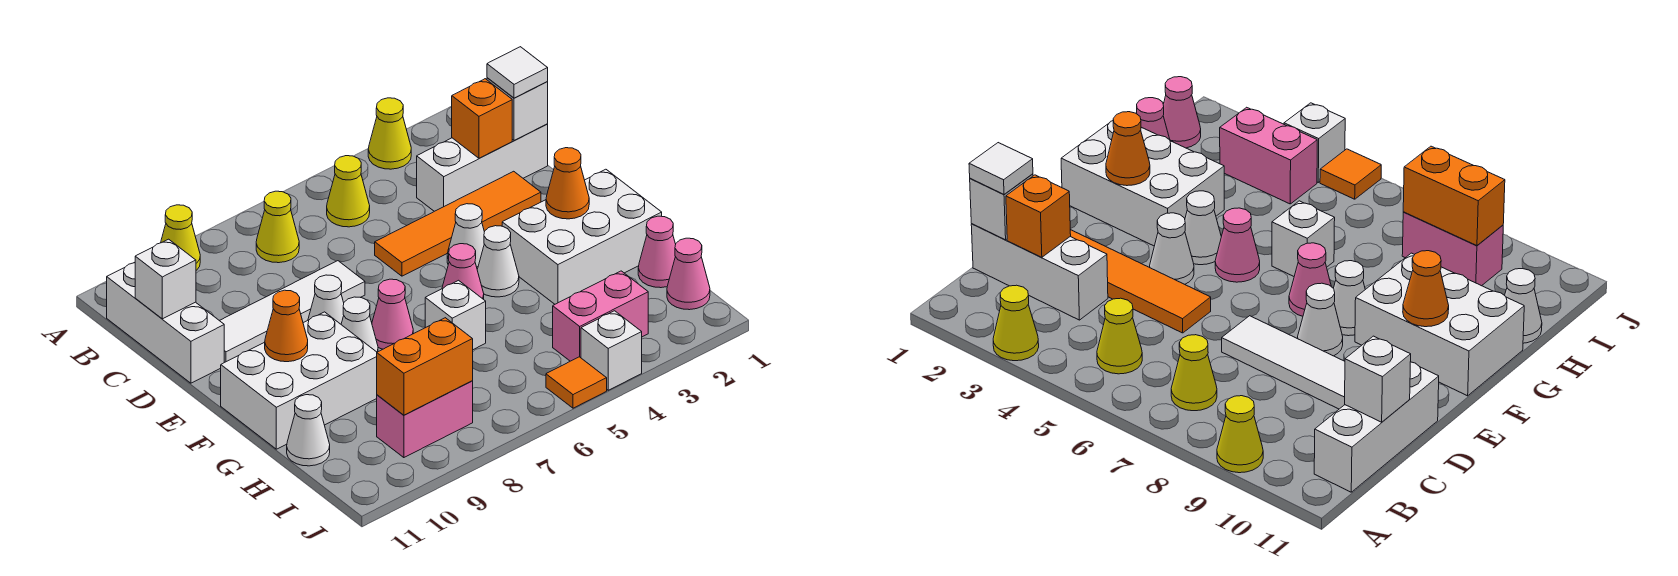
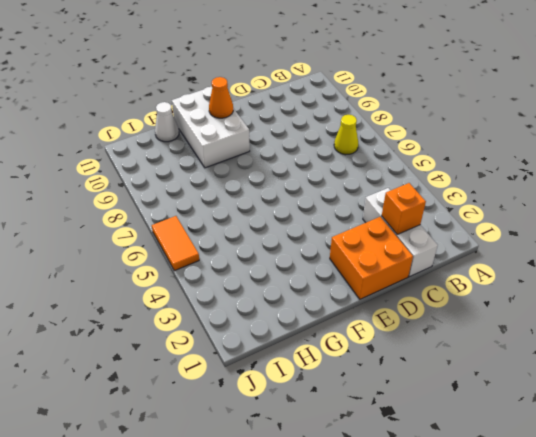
orange 2x2 brick [330,217,413,299] -> orange 1x4 tile [375,171,541,276]
orange 1x2 tile [152,216,199,271] -> orange 1x1 tile [546,357,607,408]
none -> yellow 1x1 cone [368,98,411,169]
none -> yellow 1x1 cone [161,205,200,270]
none -> yellow 1x1 cone [327,156,370,227]
none -> white 1x3 brick [107,263,224,383]

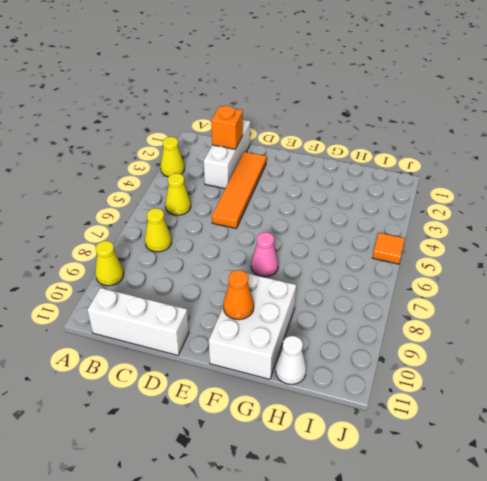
none -> white 1x4 tile [220,261,365,362]
none -> white 1x1 cone [447,204,484,269]
none -> white 1x1 cone [308,275,344,324]
none -> white 2x3 brick [502,169,662,304]

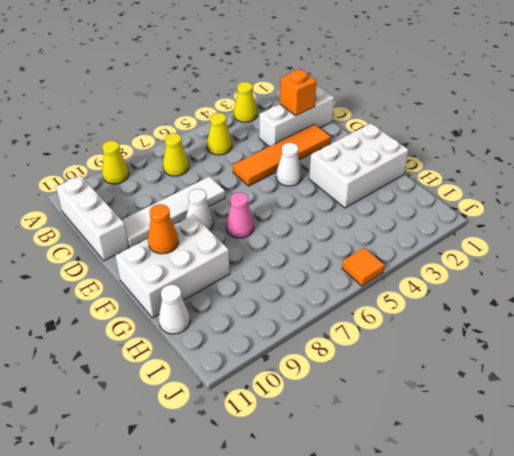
none -> white 1x1 cone [477,226,519,297]
none -> pink 1x1 cone [442,244,484,299]
none -> white 1x1 cone [341,297,378,352]
none -> white 1x1 brick [425,280,486,350]

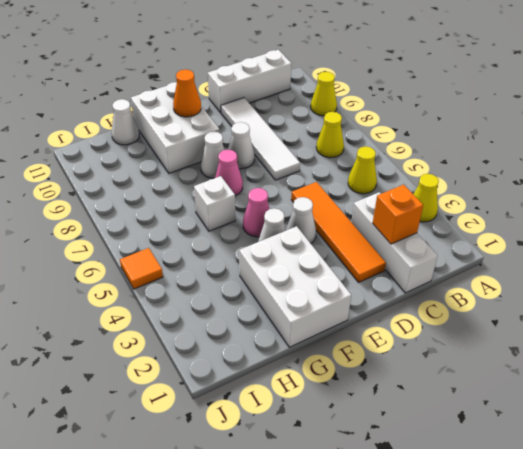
none -> pink 1x1 cone [638,216,676,288]
none -> pink 1x1 cone [667,238,710,310]
none -> pink 1x2 brick [553,271,648,361]
none -> pink 1x2 brick [377,381,473,458]

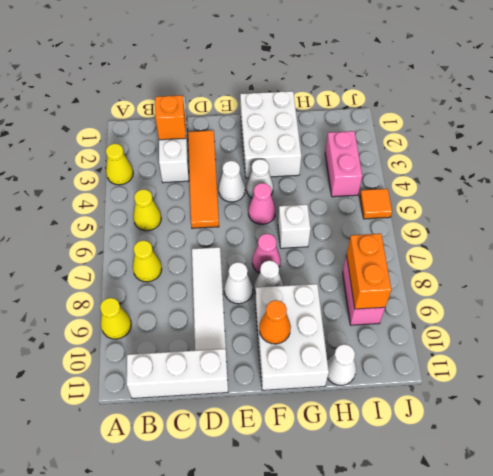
none -> pink 1x1 cone [638,216,676,288]
none -> pink 1x1 cone [667,238,710,310]
none -> white 1x1 brick [581,311,642,390]
none -> white 1x1 brick [487,78,548,140]

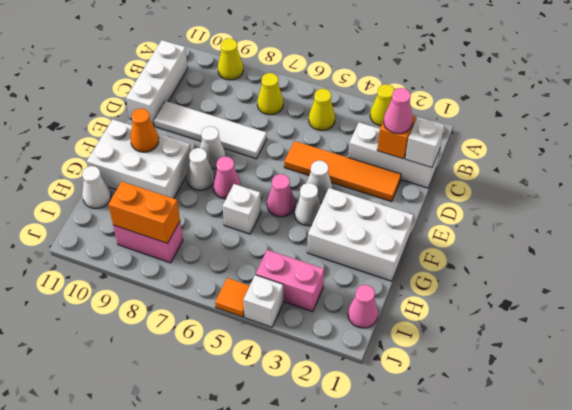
pink 1x1 cone [384,88,413,134] -> pink 1x1 cone moved to [638,216,676,288]
none -> white 1x1 brick [135,239,196,319]
none -> orange 1x1 cone [546,148,589,219]
none -> white 1x1 tile [487,47,548,98]

